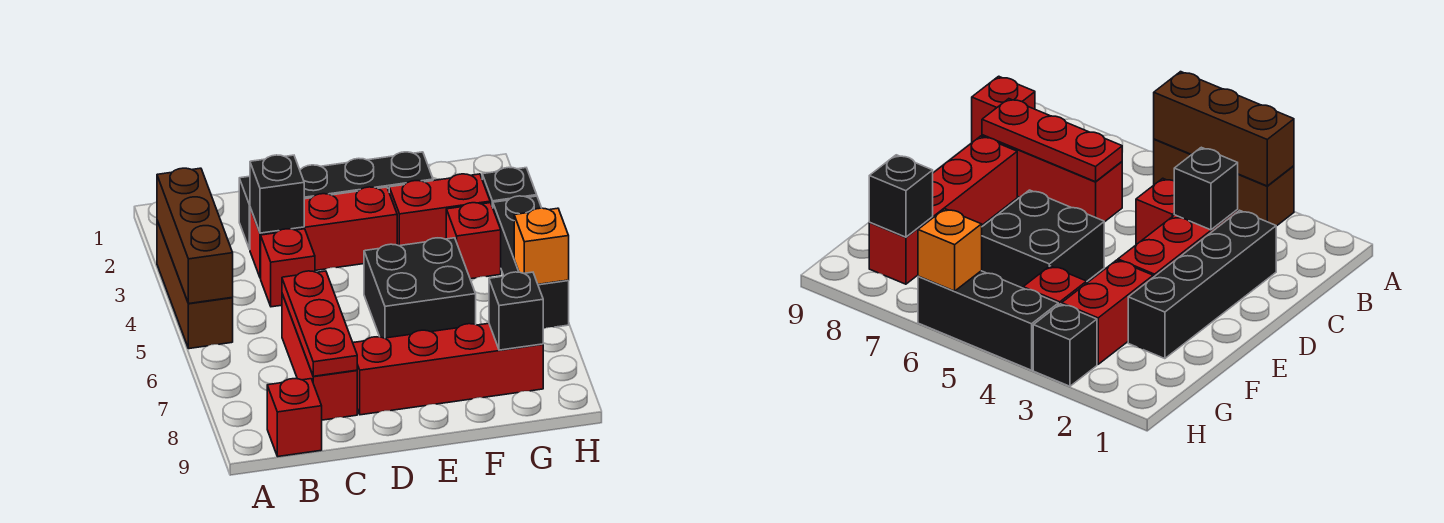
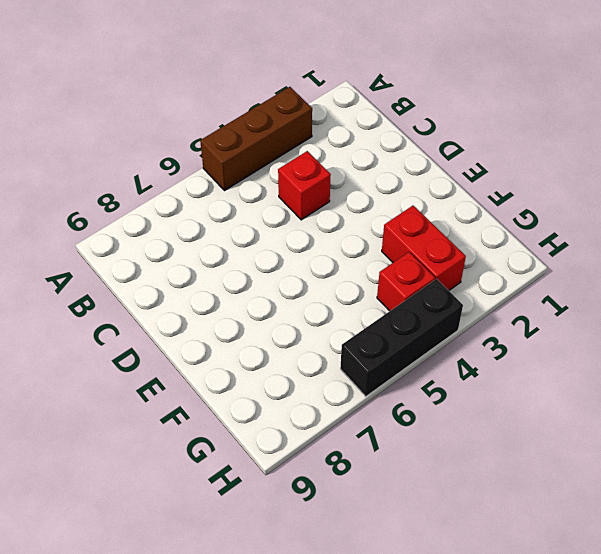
none -> red 1x1 brick [267,379,322,456]
none -> black 1x4 brick [239,152,433,249]
none -> red 1x3 brick [250,187,397,278]

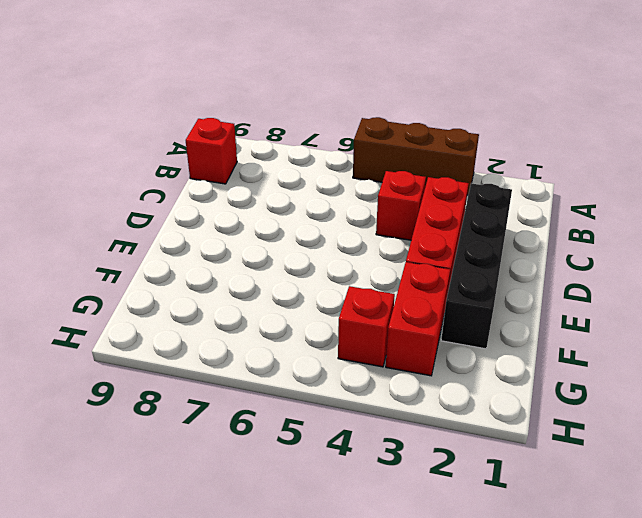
none -> red 1x3 brick [282,294,357,420]
none -> red 1x4 brick [353,323,543,415]
none -> black 2x2 brick [364,238,476,338]

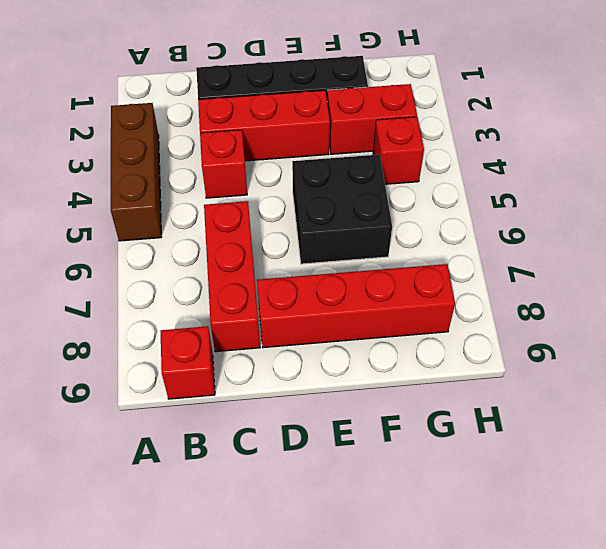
none -> black 1x1 brick [482,167,537,207]
none -> black 1x3 brick [493,196,569,329]
none -> brown 1x3 brick [157,168,233,304]

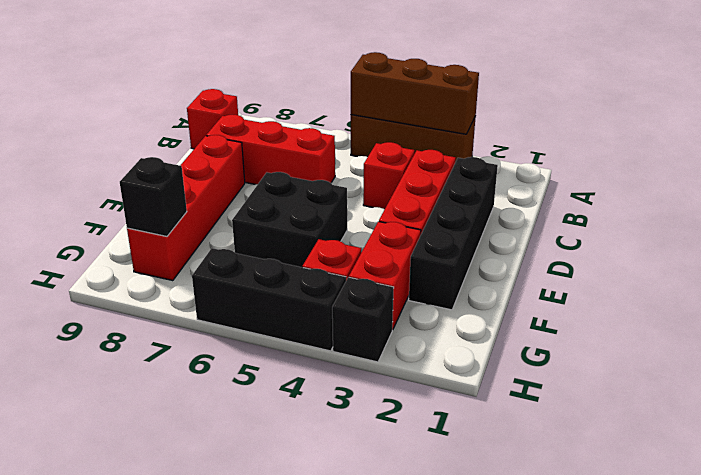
none -> black 1x1 brick [250,155,304,233]
none -> red 1x3 plate [282,271,357,376]
none -> orange 1x1 brick [514,208,569,284]

